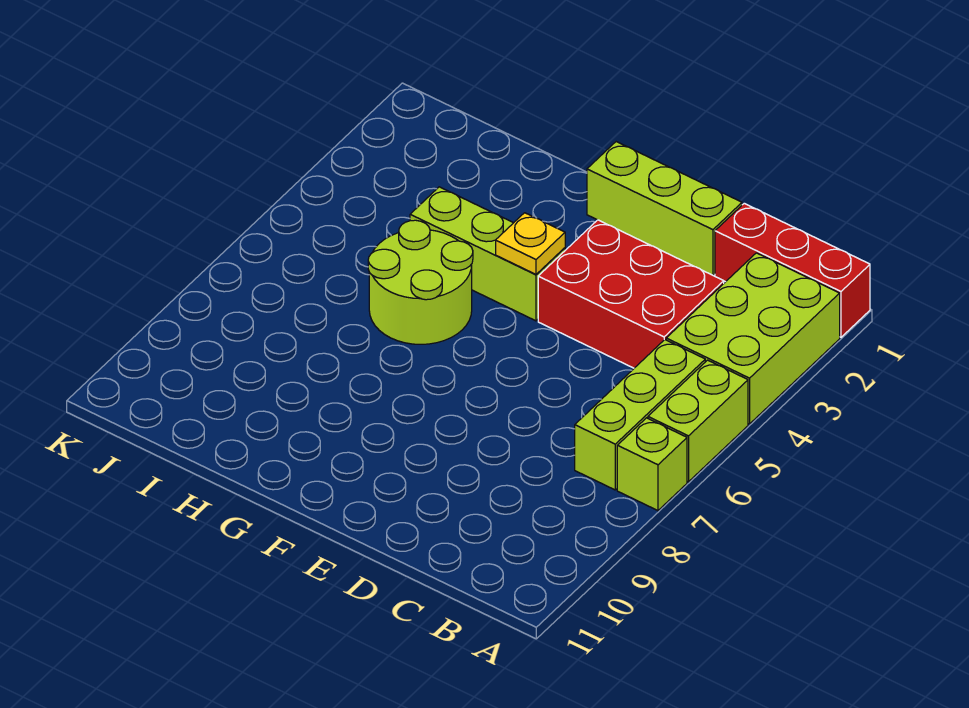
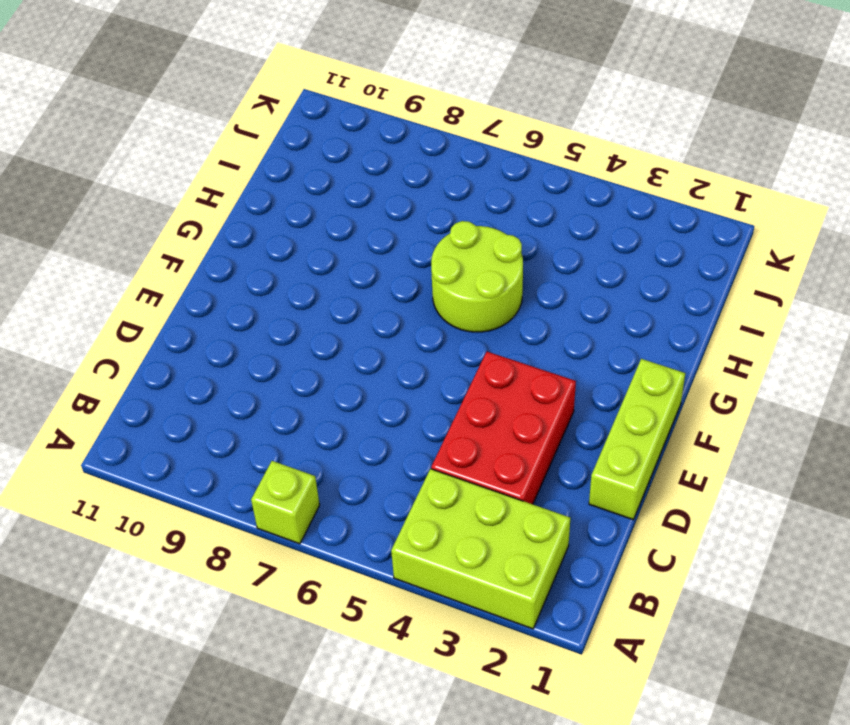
none -> red 1x3 brick [715,203,870,337]
none -> lime 1x2 brick [648,360,748,482]

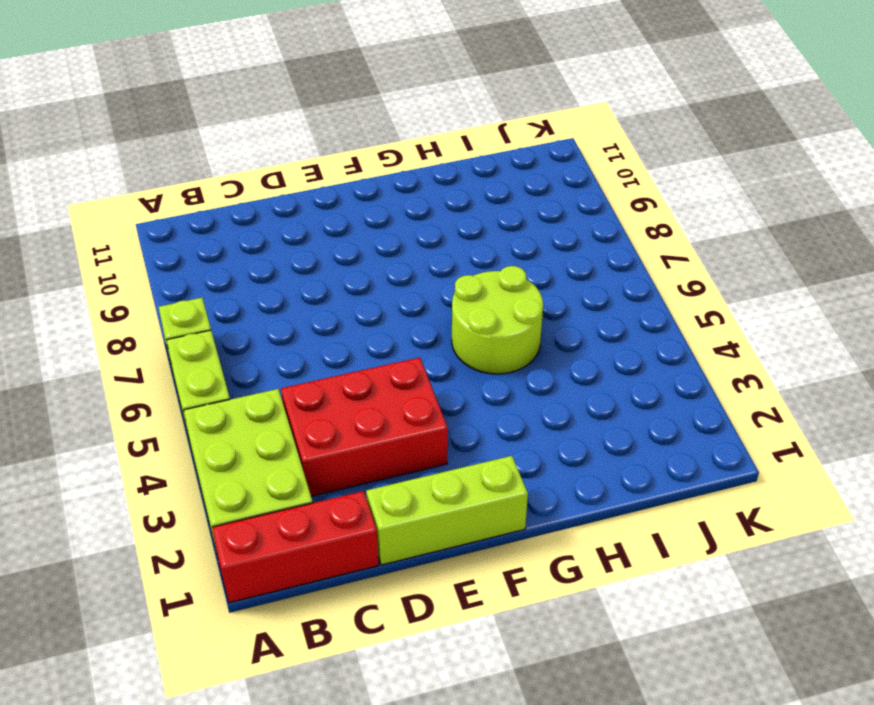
none -> lime 1x3 brick [575,340,705,490]
none -> lime 1x3 brick [410,187,565,321]

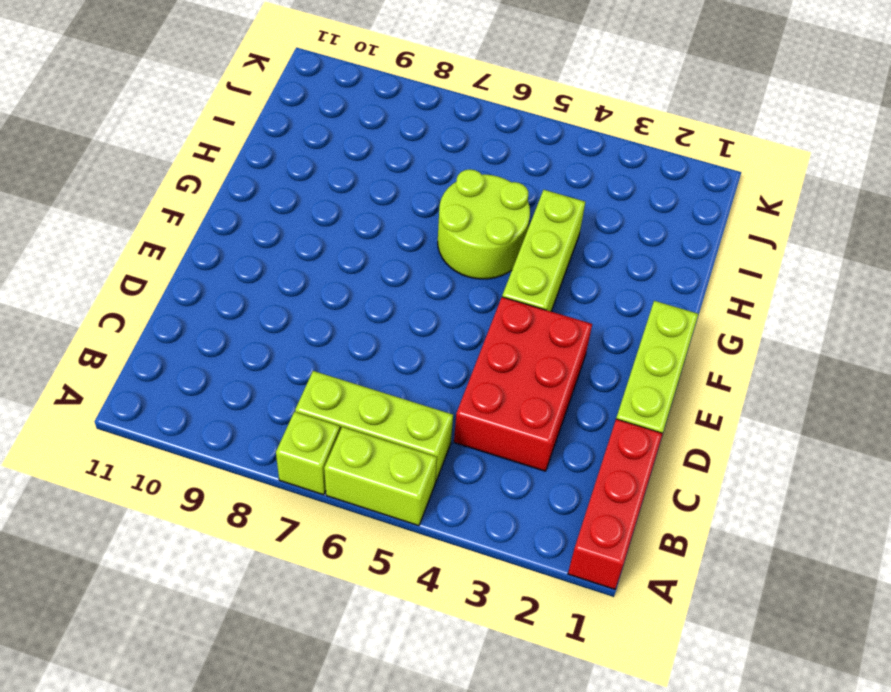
none -> lime 2x3 brick [666,253,840,424]
none -> yellow 1x1 plate [496,213,565,274]

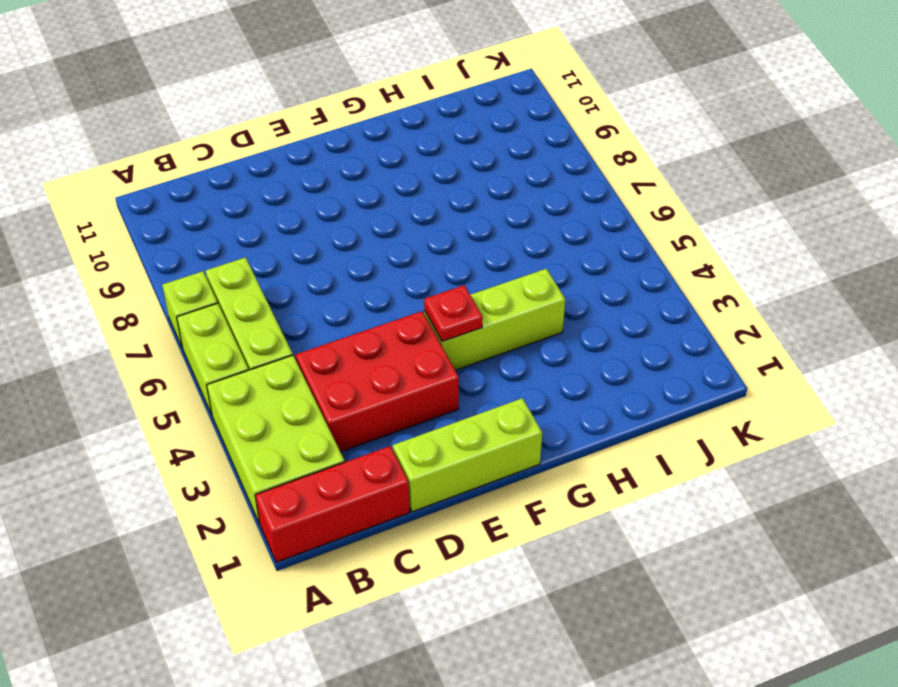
red 1x1 plate [424,285,483,341] -> yellow 1x1 plate [496,213,565,274]
none -> lime 2x2 round brick [368,220,473,344]

